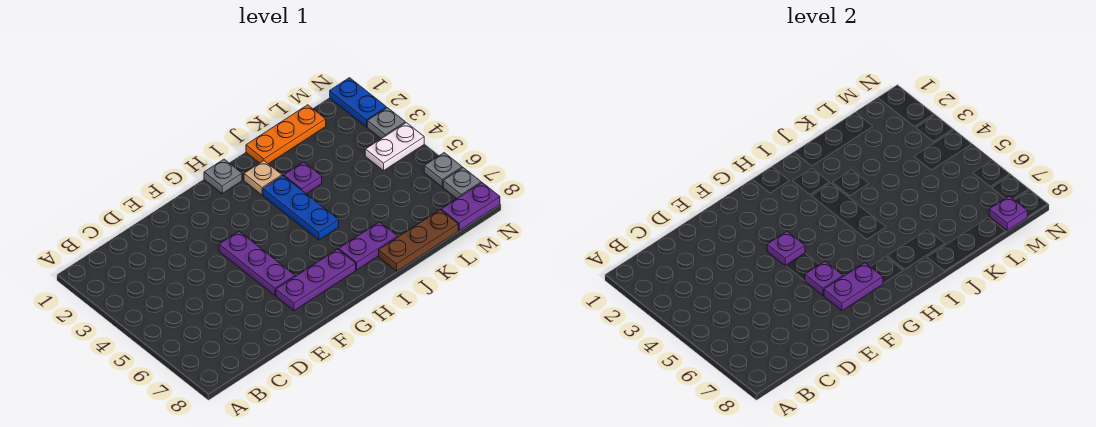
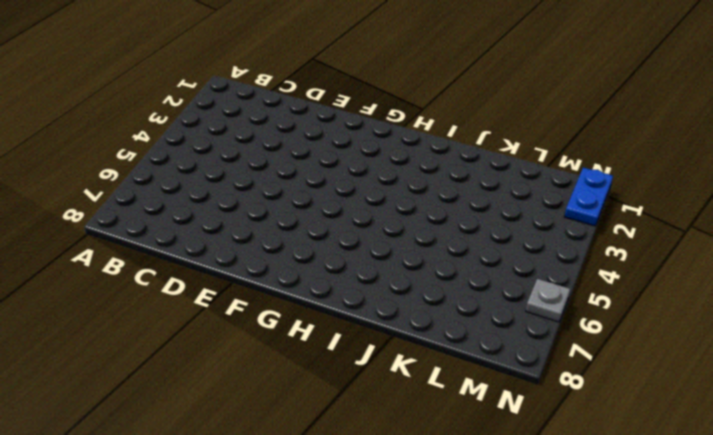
none -> purple 1x3 plate [219,231,295,296]
none -> purple 1x3 plate [276,249,356,311]
none -> grey 1x1 plate [204,159,242,194]

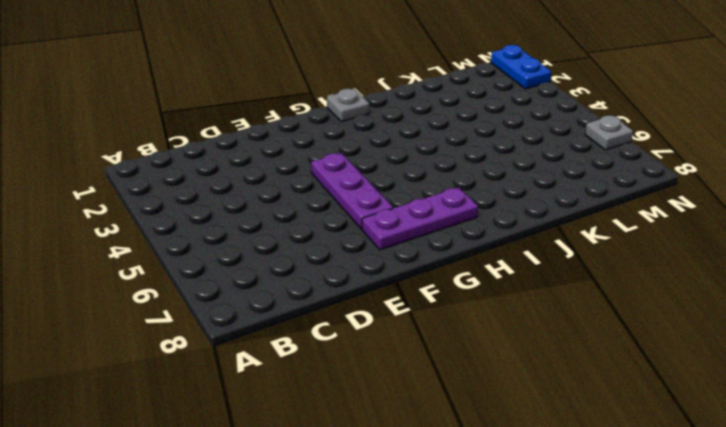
none -> tan 1x1 plate [244,161,282,195]
none -> blue 1x3 plate [263,176,339,240]
none -> purple 1x2 plate [339,222,398,270]

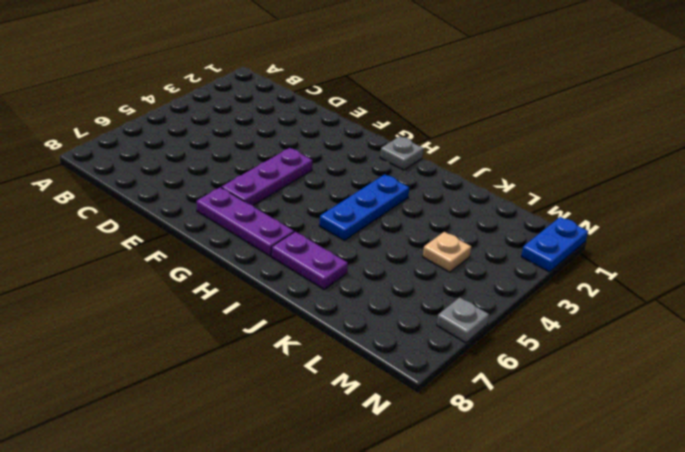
tan 1x1 plate [423,232,471,272] -> tan 1x1 plate moved to [244,161,282,195]
none -> orange 1x3 plate [246,105,326,164]
none -> purple 1x1 plate [284,162,322,194]
none -> brown 1x3 plate [379,210,458,271]

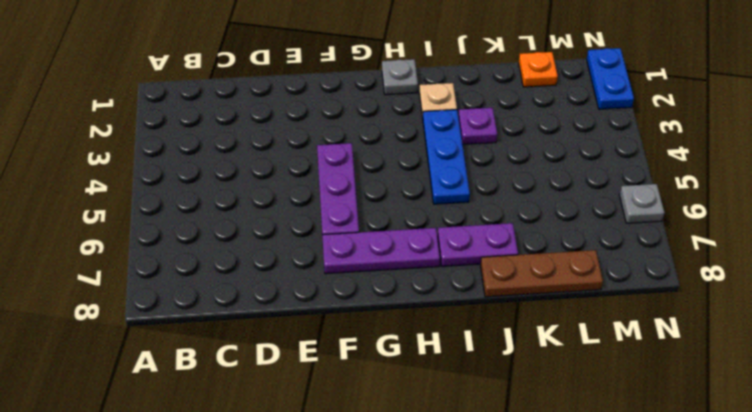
orange 1x1 plate [519,52,558,87] -> orange 1x3 plate [246,105,326,164]
none -> white 1x2 plate [365,123,424,171]
none -> purple 1x2 plate [441,183,500,230]
none -> grey 1x1 plate [367,108,405,139]

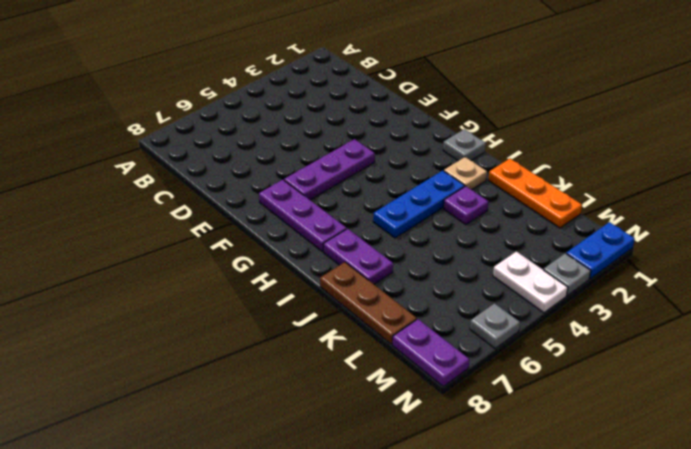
none -> grey 1x1 plate [443,168,481,198]
none -> purple 1x1 plate [767,231,805,266]
none -> purple 1x1 plate [805,261,843,296]

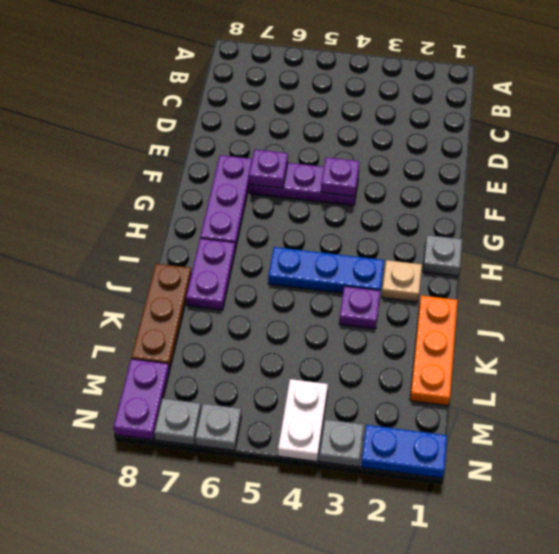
none -> purple 1x2 plate [824,263,883,311]
none -> purple 1x1 plate [989,196,1027,230]

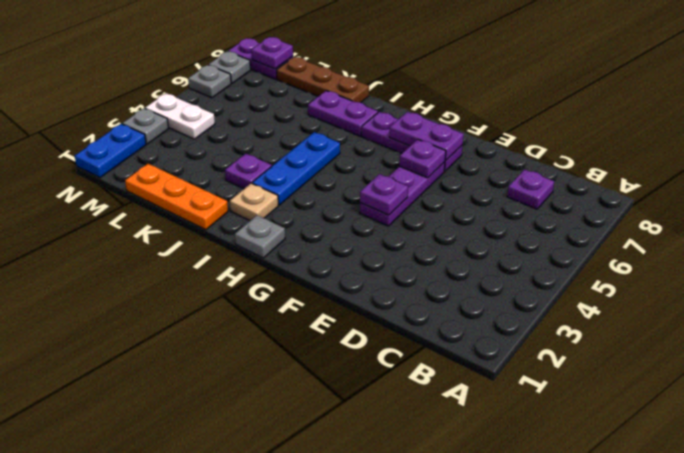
purple 1x1 plate [507,169,554,209] -> none

